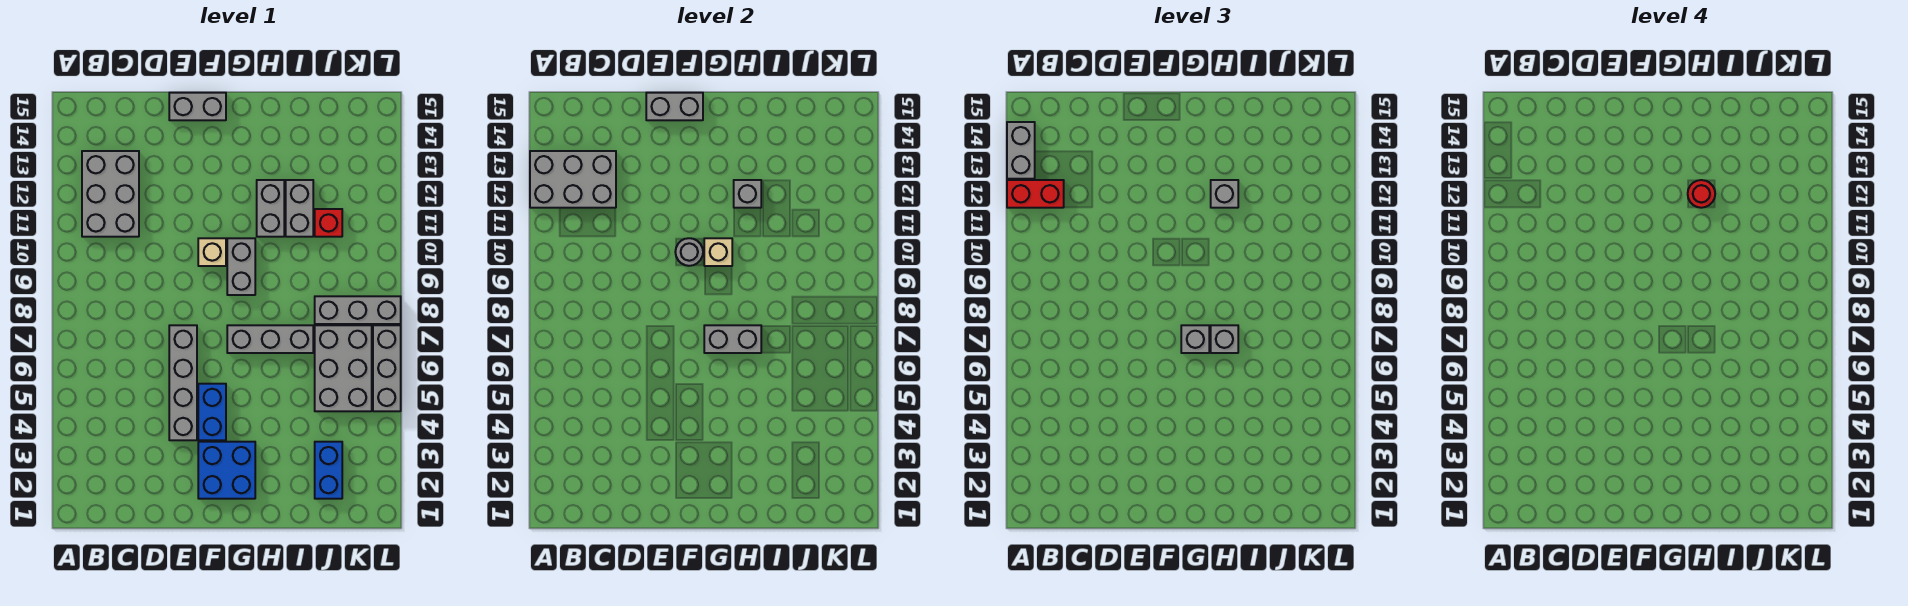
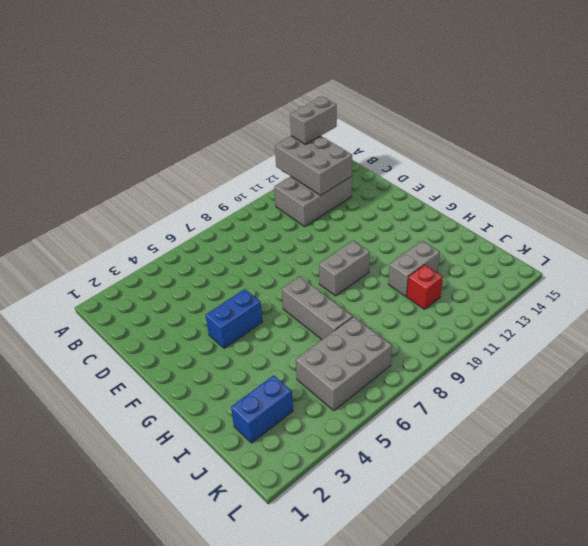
none -> grey 1x4 brick [169,325,197,440]
none -> grey 1x2 brick [169,93,226,120]
none -> blue 2x2 brick [198,442,255,499]

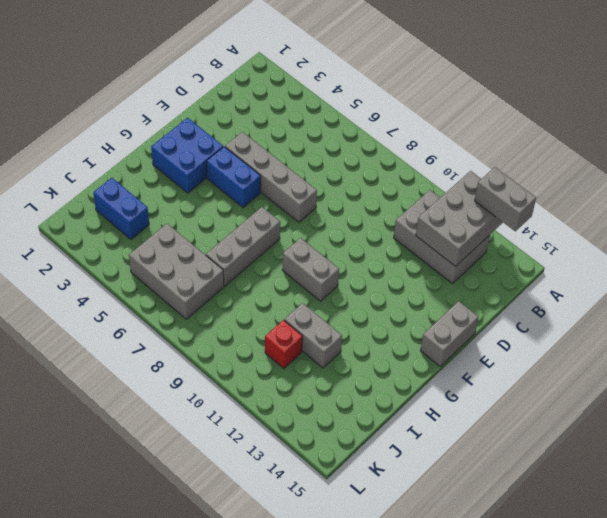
none -> tan 1x1 brick [198,238,226,266]
none -> grey 1x2 brick [257,180,284,237]
none -> grey 1x3 brick [315,296,401,324]

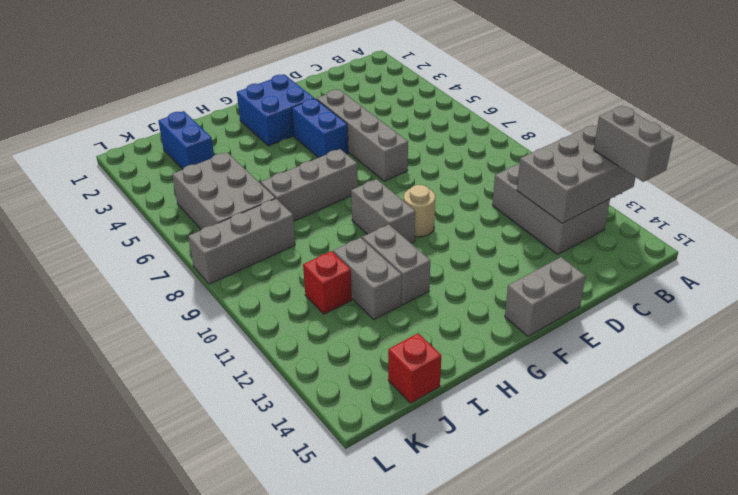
tan 1x1 round brick [404,185,435,237] -> tan 1x1 brick [198,238,226,266]
red 1x1 brick [388,333,441,403] -> none
none -> grey 1x3 brick [373,325,401,411]
none -> grey 1x2 brick [646,93,703,120]
none -> grey 1x1 round brick [675,238,703,266]

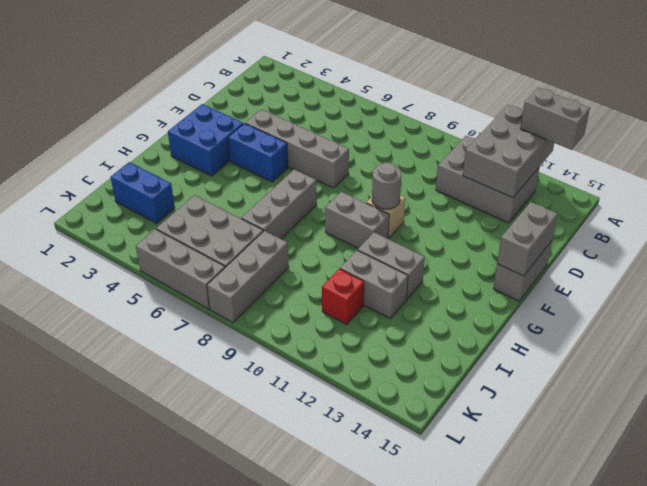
none -> grey 1x2 brick [704,325,761,353]
none -> tan 1x1 brick [704,238,732,266]
none -> grey 1x1 brick [734,180,761,208]

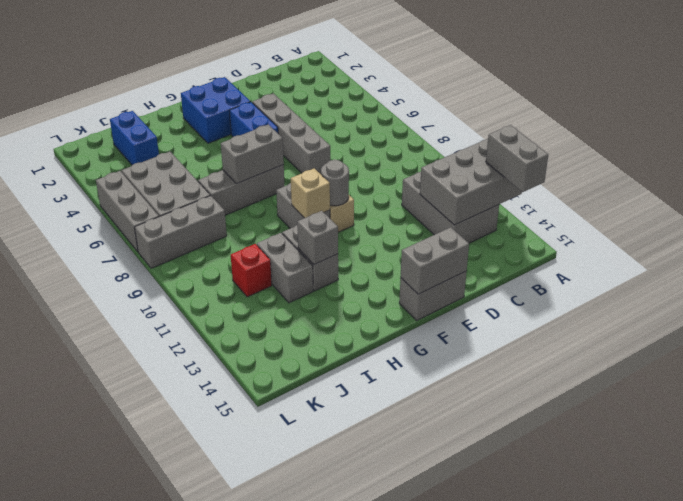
none -> red 1x2 brick [1007,180,1064,208]
none -> grey 1x1 brick [1181,325,1209,353]
none -> grey 1x1 brick [1211,325,1238,353]

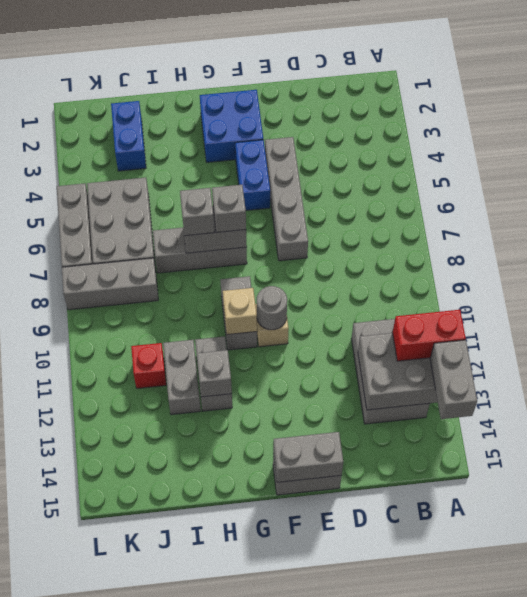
none -> grey 1x1 brick [1211,180,1238,208]
none -> red 1x1 round brick [1688,180,1715,208]

